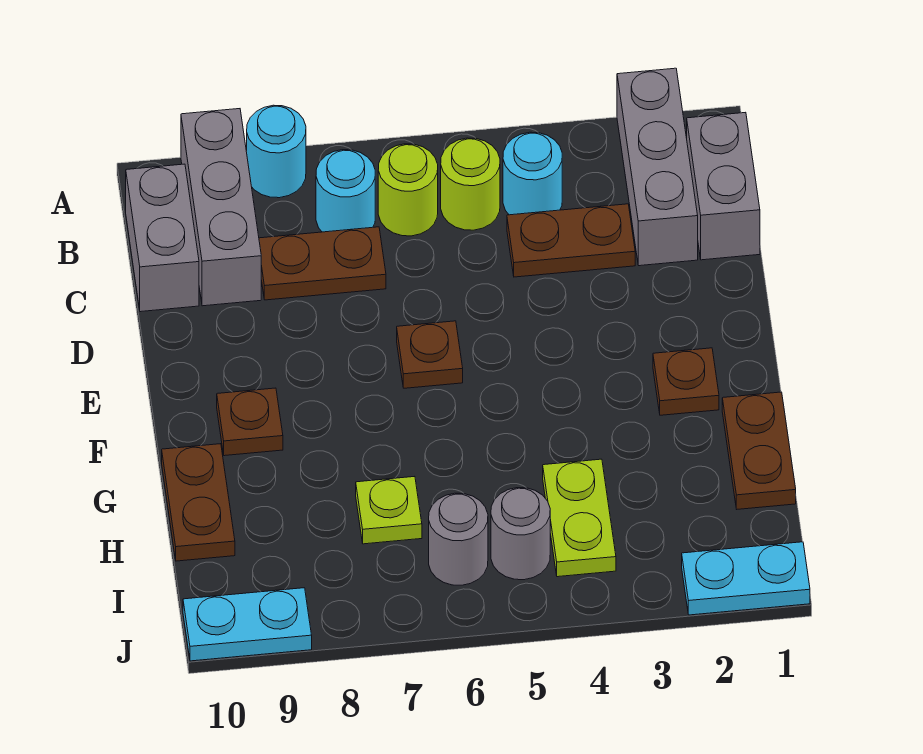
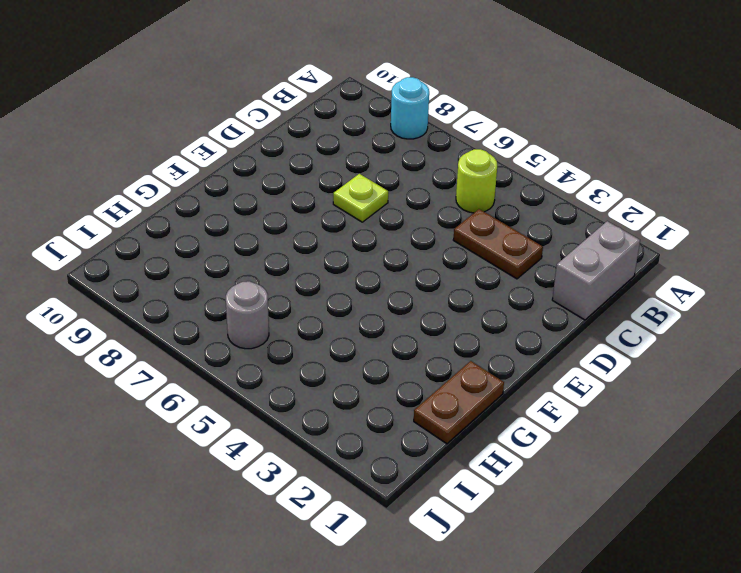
lime 1x1 plate [333,174,388,222] -> lime 1x1 plate moved to [356,476,422,544]
none -> grey 1x3 brick [617,68,698,266]
none -> grey 1x3 brick [181,109,261,306]
none -> cyan 1x1 round brick [503,132,562,215]

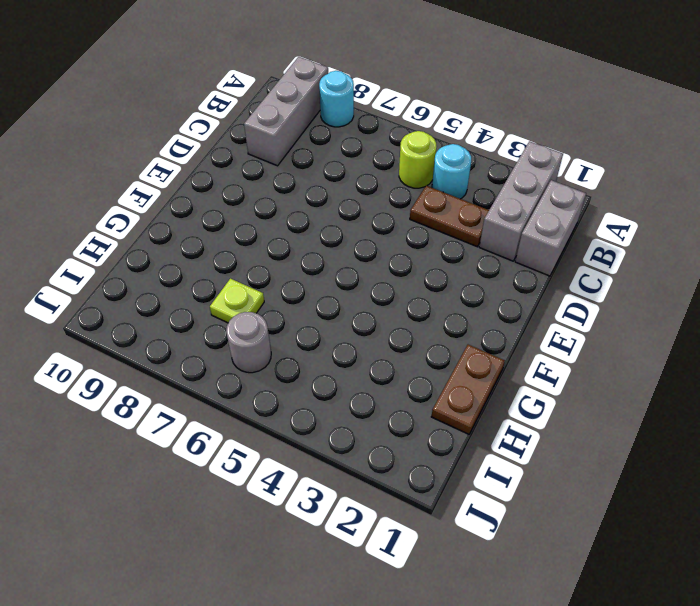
none -> lime 1x1 round brick [378,144,438,236]
none -> cyan 1x1 round brick [316,150,375,232]
none -> grey 1x2 brick [126,164,199,312]

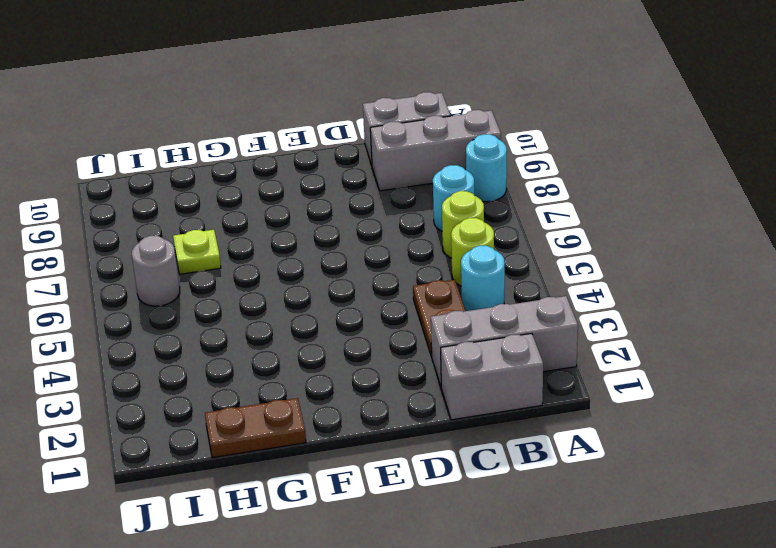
none -> brown 1x2 plate [259,227,386,300]
none -> brown 1x1 plate [397,321,463,388]
none -> brown 1x1 plate [653,348,719,415]

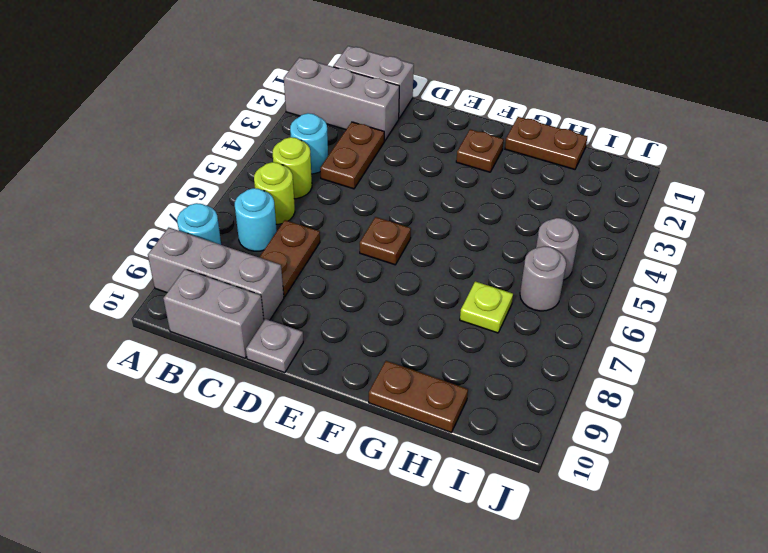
grey 1x1 plate [246,319,303,373] -> none
none -> brown 1x1 plate [217,388,283,456]
none -> lime 1x2 plate [543,459,616,577]
none -> cyan 1x2 plate [682,542,810,615]

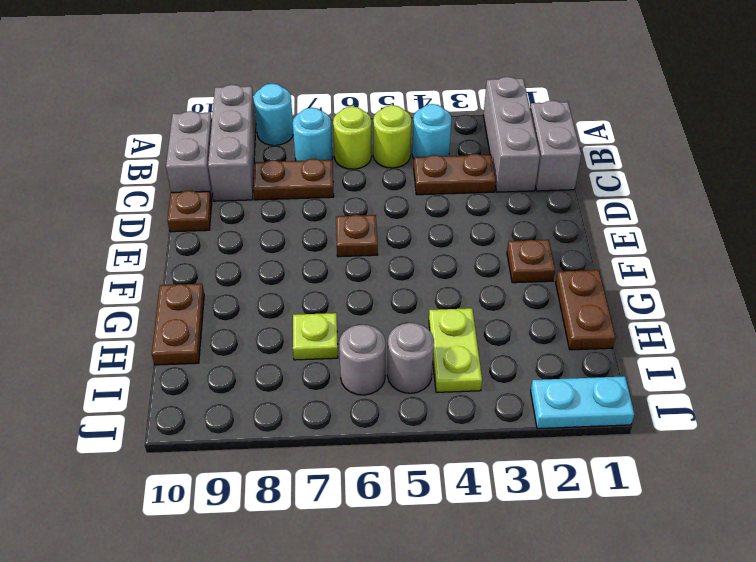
brown 1x1 plate [167,191,212,232] -> brown 1x1 plate moved to [217,388,283,456]
none -> cyan 1x2 plate [183,588,312,661]

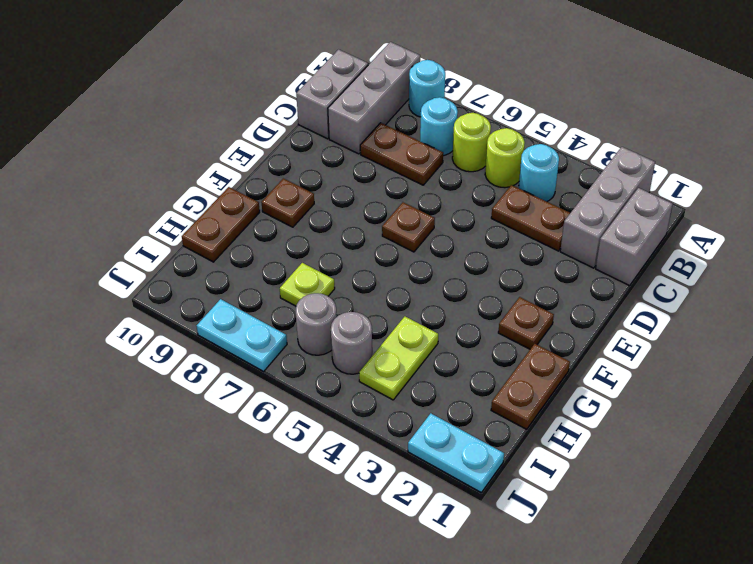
cyan 1x2 plate [197,299,287,371] -> cyan 1x2 plate moved to [183,588,312,661]

